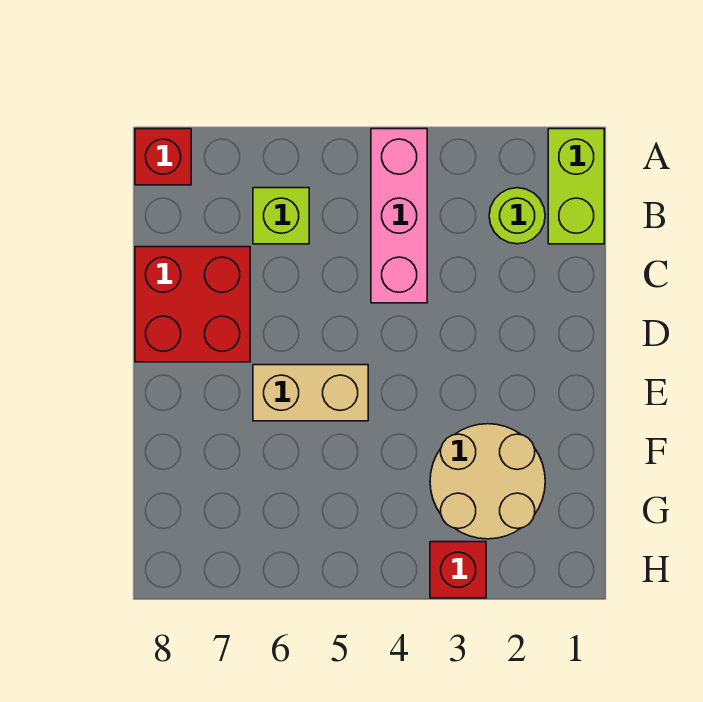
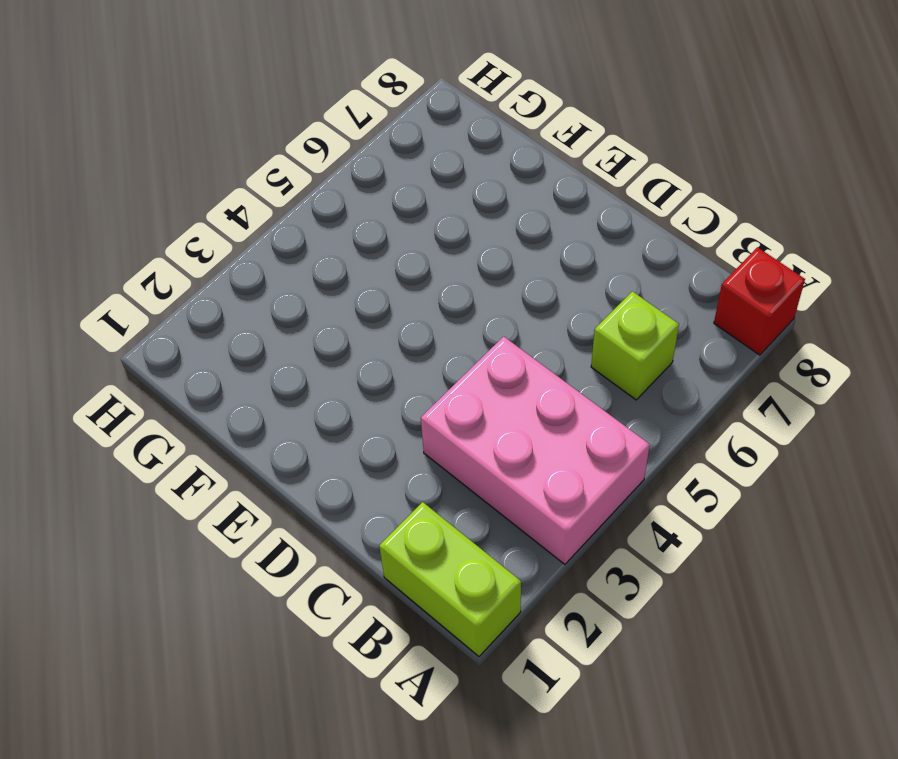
pink 2x3 brick [421,336,650,564] -> pink 1x3 brick [371,129,427,303]
none -> lime 1x1 round brick [489,188,545,244]
none -> red 2x2 brick [135,247,250,362]

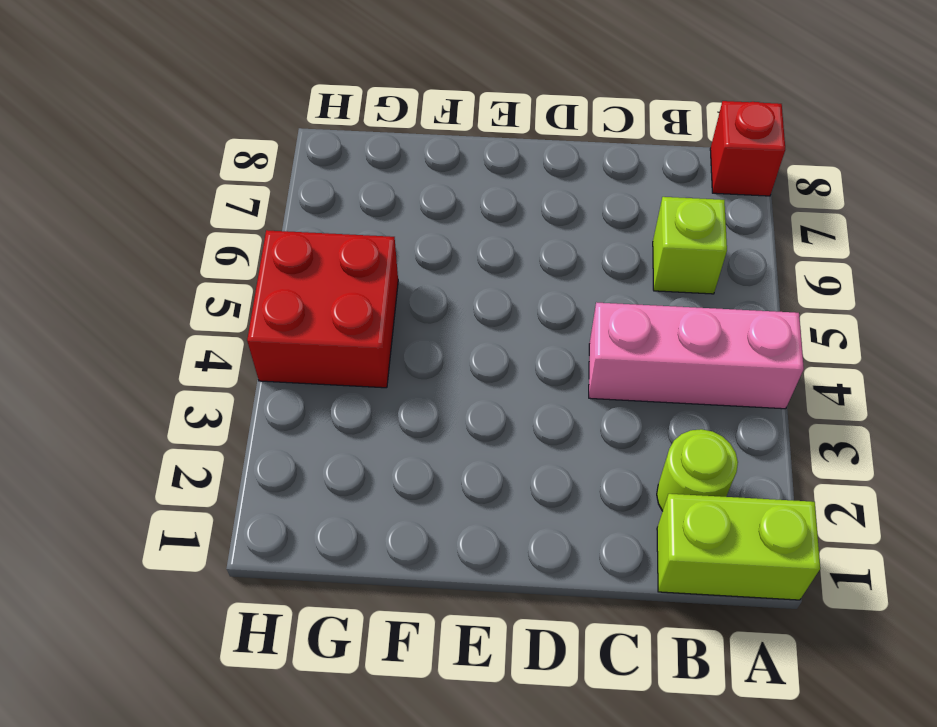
red 2x2 brick [247,230,398,388] -> red 2x2 brick moved to [135,247,250,362]
none -> tan 1x2 brick [253,365,368,421]
none -> tan 2x2 round brick [430,424,545,539]

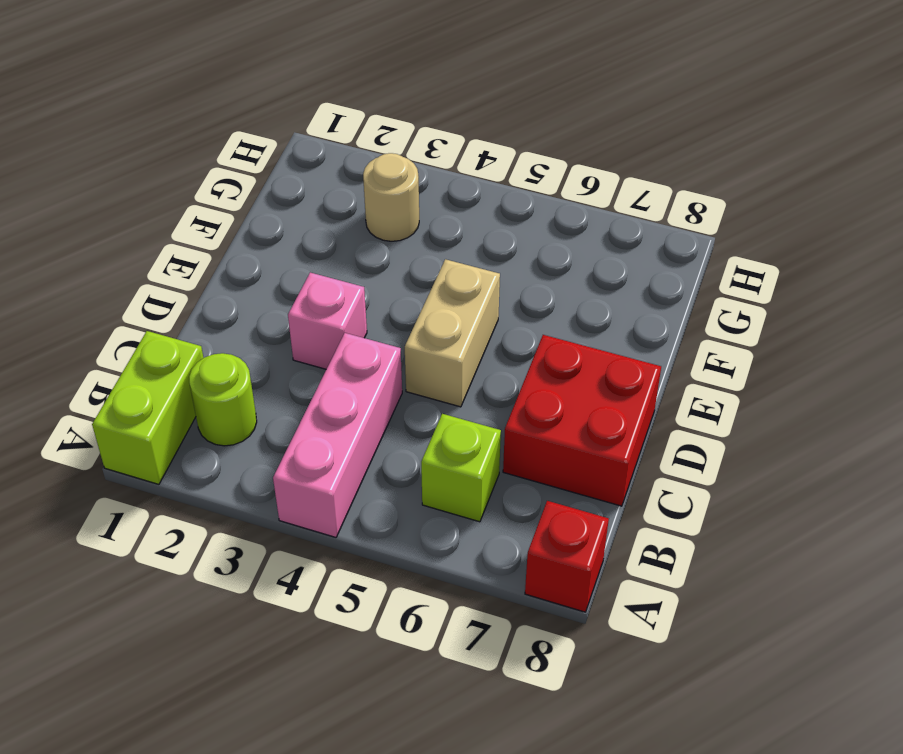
pink 1x1 brick [288,272,367,369] -> none
tan 1x2 brick [405,259,500,407] -> tan 1x2 brick turned to [253,365,368,421]
tan 1x1 round brick [363,153,419,241] -> tan 2x2 round brick [430,424,545,539]
none -> red 1x1 brick [430,542,486,598]

